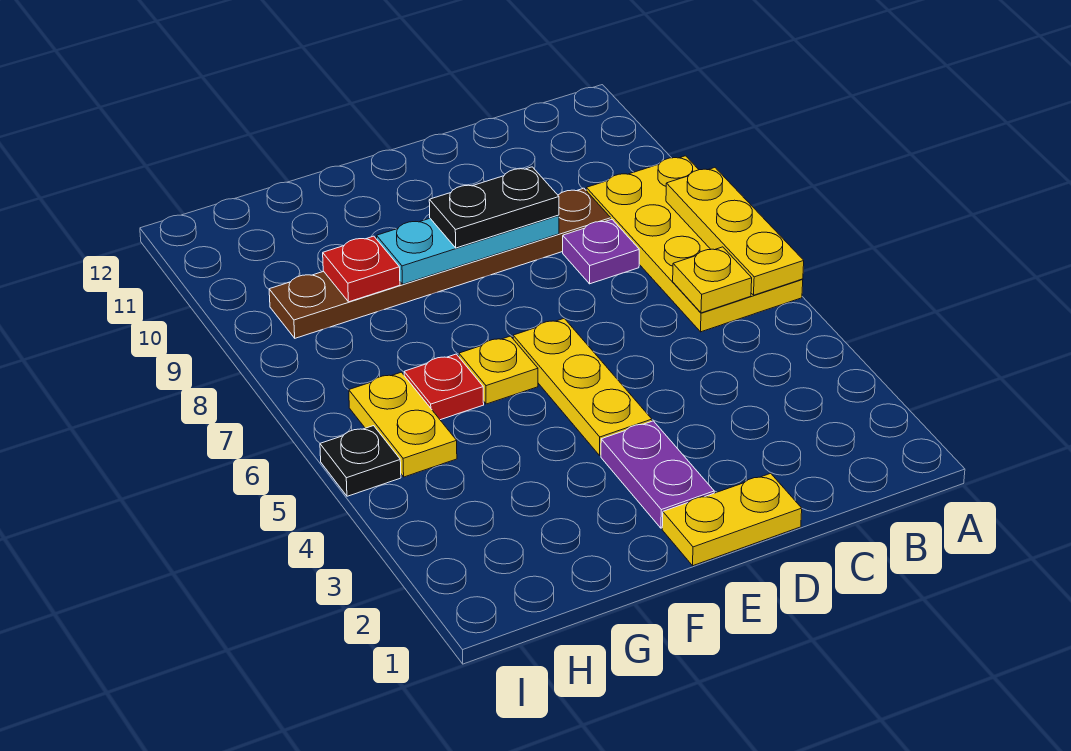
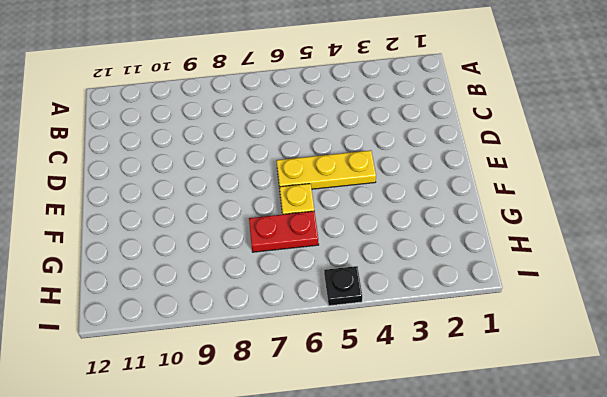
red 1x2 plate [249,211,319,252] -> red 1x1 plate [404,354,484,420]
none -> yellow 2x4 plate [586,156,803,332]
none -> purple 1x1 plate [563,220,639,284]
none -> brown 1x6 plate [269,188,611,338]

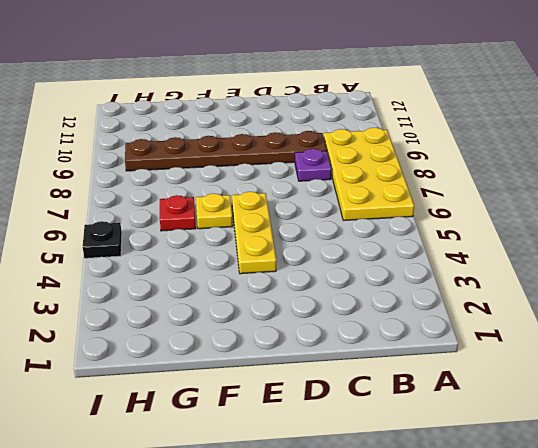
none -> yellow 1x2 plate [662,473,802,566]
none -> purple 1x2 plate [601,421,714,528]
none -> yellow 1x2 plate [349,372,457,477]

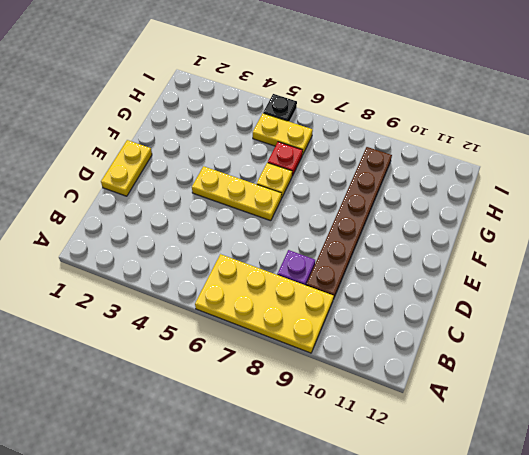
none -> purple 1x2 plate [601,421,714,528]
none -> yellow 1x3 plate [666,168,804,295]
none -> yellow 1x1 plate [673,247,752,313]

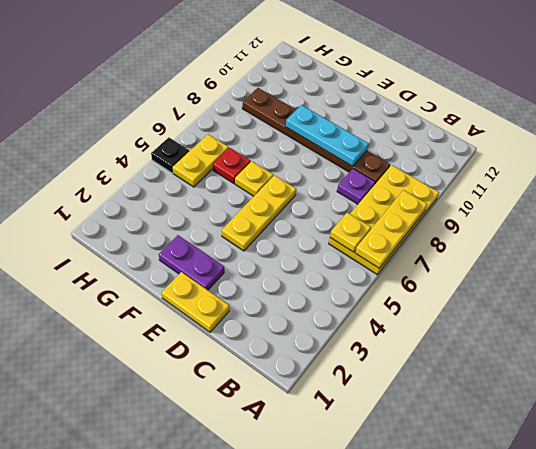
purple 1x2 plate [159,235,224,290] -> purple 1x2 plate turned to [601,421,714,528]
none -> red 1x1 plate [323,236,400,302]
none -> black 1x2 plate [429,167,559,248]

